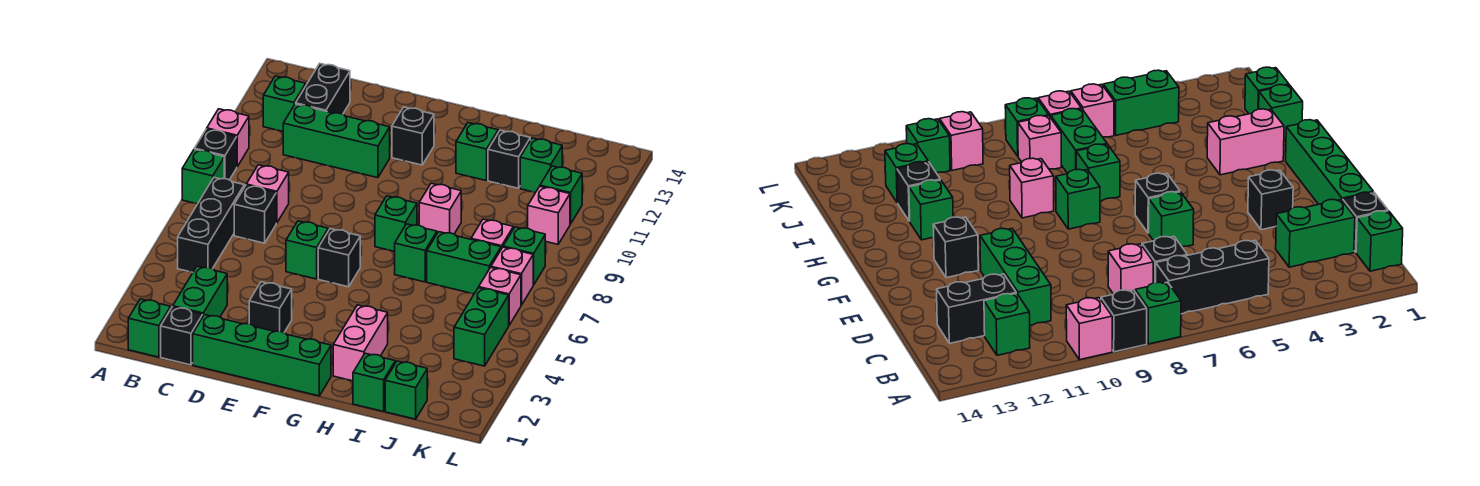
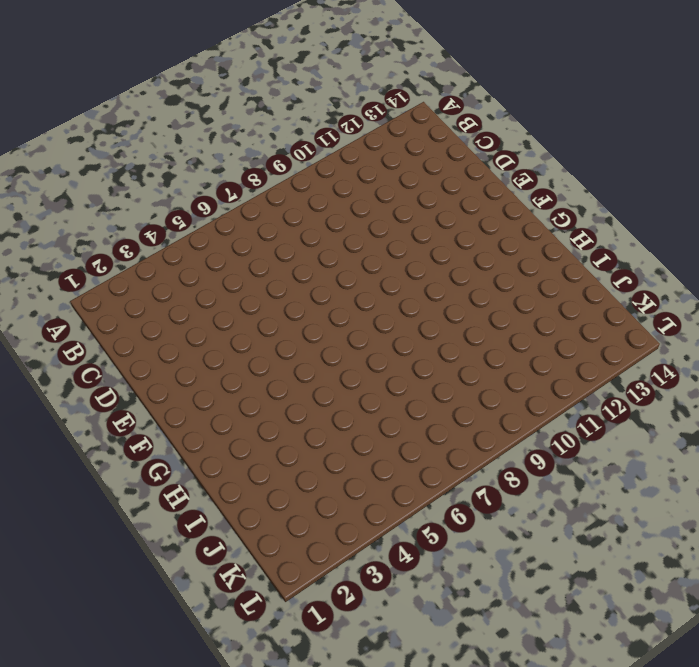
none -> green 1x1 brick [182,149,224,204]
none -> black 1x1 brick [195,129,237,180]
none -> pink 1x1 brick [207,109,249,167]
none -> green 1x1 brick [128,299,171,357]

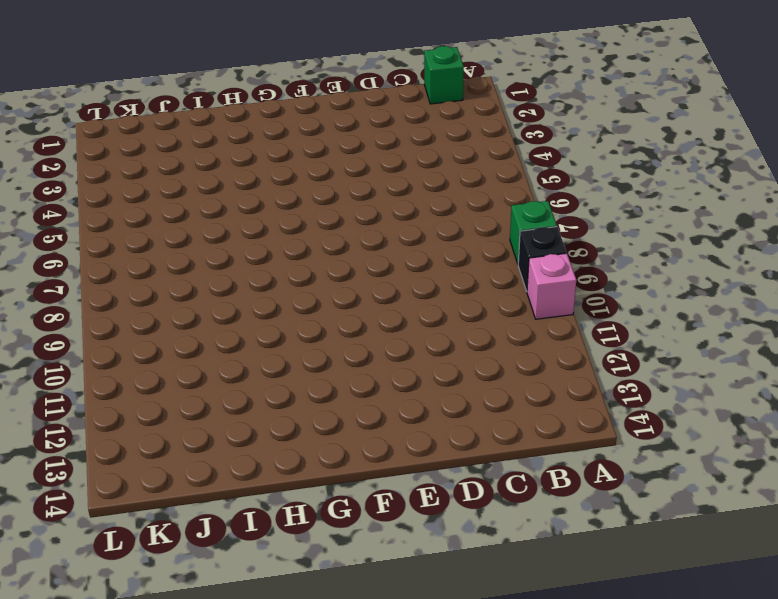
none -> black 1x3 brick [178,177,244,273]
none -> green 1x1 brick [263,76,306,131]
none -> black 1x1 brick [161,307,203,365]
none -> green 1x2 brick [173,266,227,317]

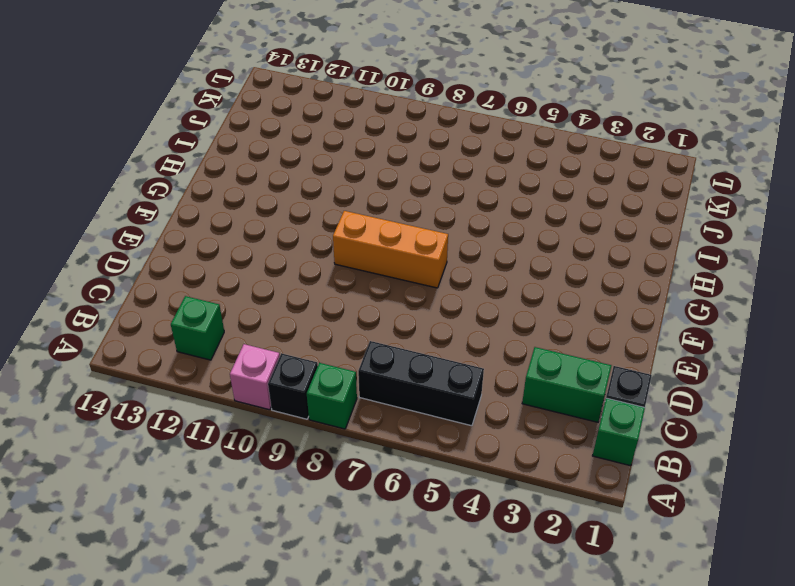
orange 1x3 brick [333,211,448,288] -> none
none -> black 1x1 brick [234,185,276,243]
none -> pink 1x1 brick [246,165,289,223]
none -> green 1x3 brick [283,104,390,178]
none -> black 1x2 brick [296,64,350,114]

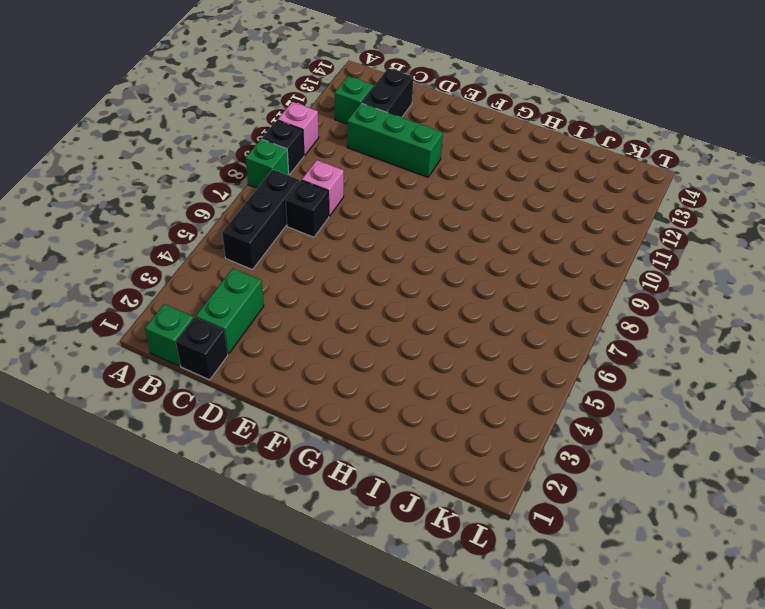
none -> green 1x4 brick [193,315,331,396]
none -> black 1x1 brick [249,282,292,332]
none -> green 1x1 brick [286,221,328,279]
none -> black 1x1 brick [318,229,360,287]

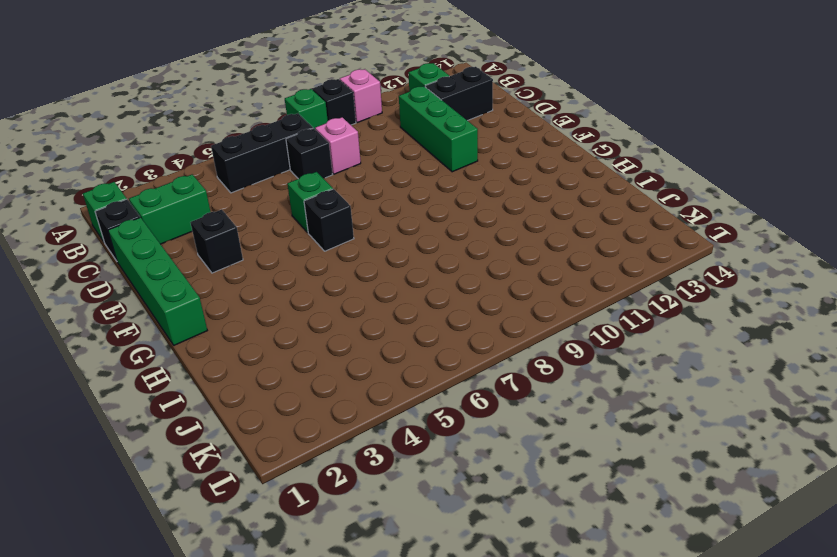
none -> black 1x1 brick [392,107,434,165]
none -> green 1x1 brick [375,196,417,251]
none -> pink 1x2 brick [333,305,388,381]
none -> green 1x1 brick [395,224,437,282]

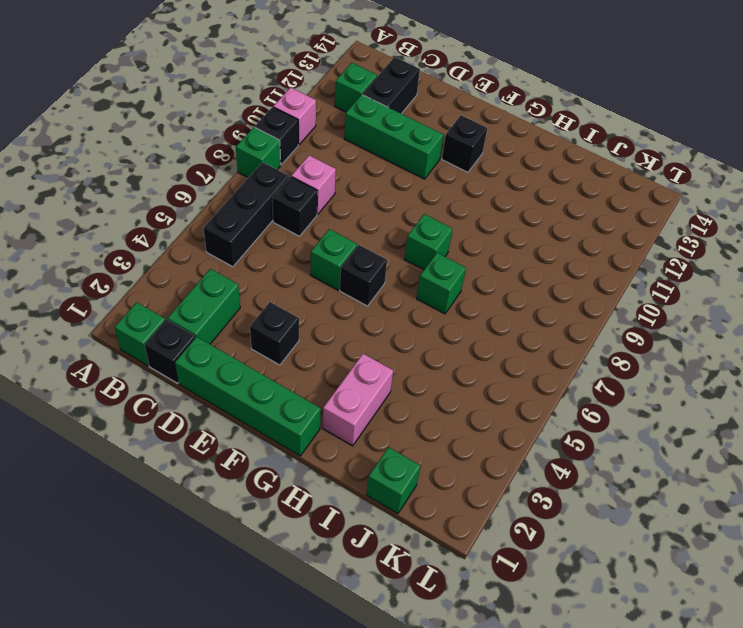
none -> pink 1x1 brick [419,183,461,234]
none -> green 1x1 brick [456,123,498,181]
none -> green 1x1 brick [353,353,395,411]
none -> green 1x2 brick [427,232,501,294]

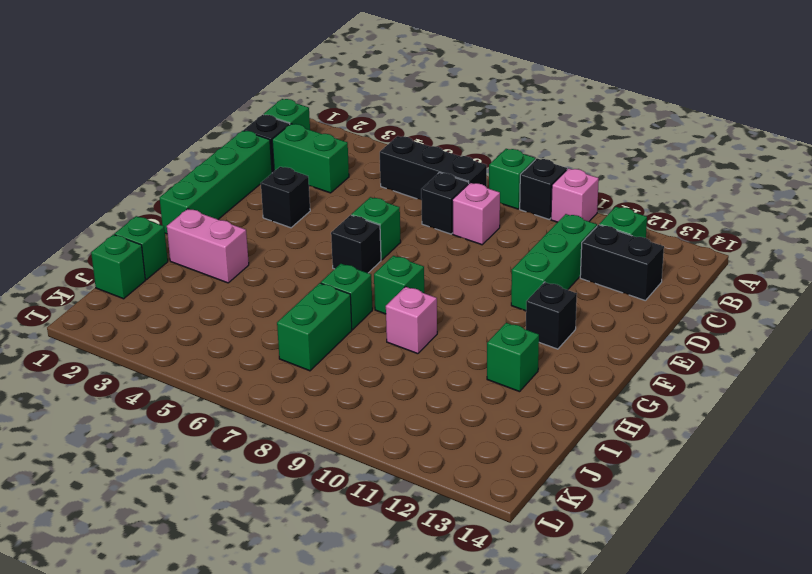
none -> black 1x1 brick [488,130,530,188]
none -> pink 1x1 brick [471,219,513,249]
none -> green 1x1 brick [520,138,562,193]
none -> green 1x2 brick [454,288,509,366]

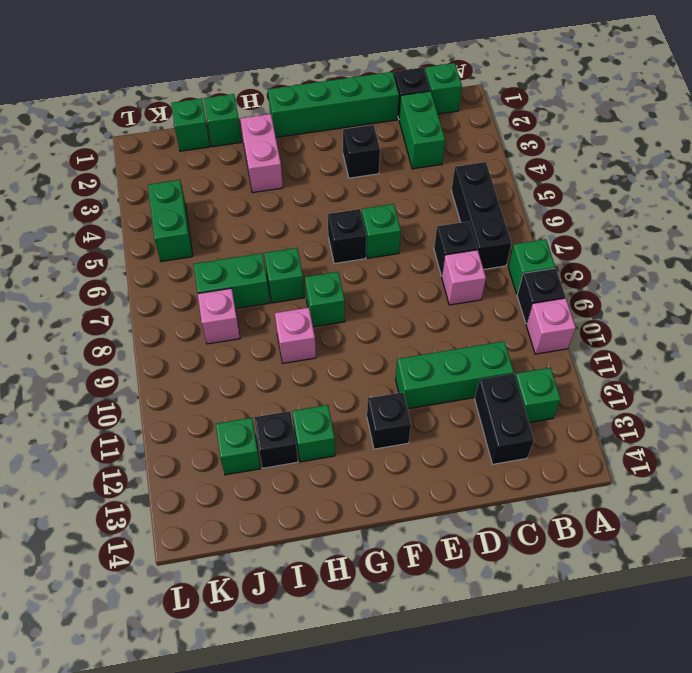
none -> pink 1x1 brick [479,267,521,325]
none -> pink 1x1 brick [491,247,533,305]
none -> green 1x1 brick [503,227,545,285]
none -> pink 1x1 brick [528,186,570,244]

